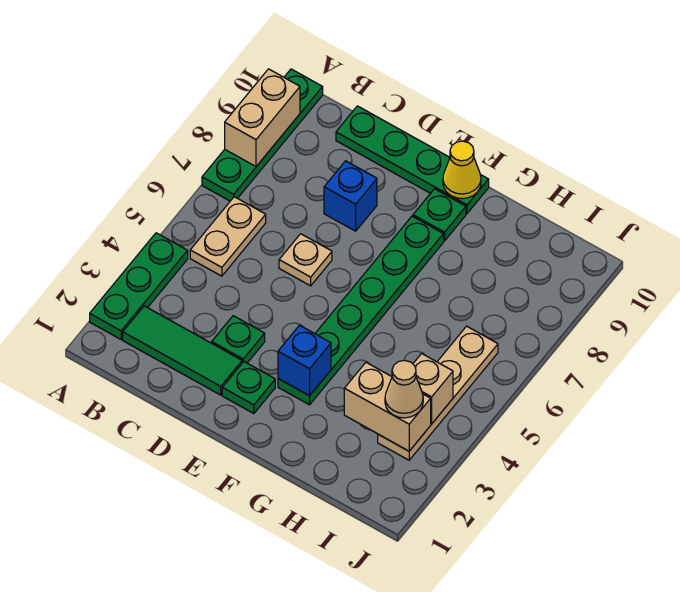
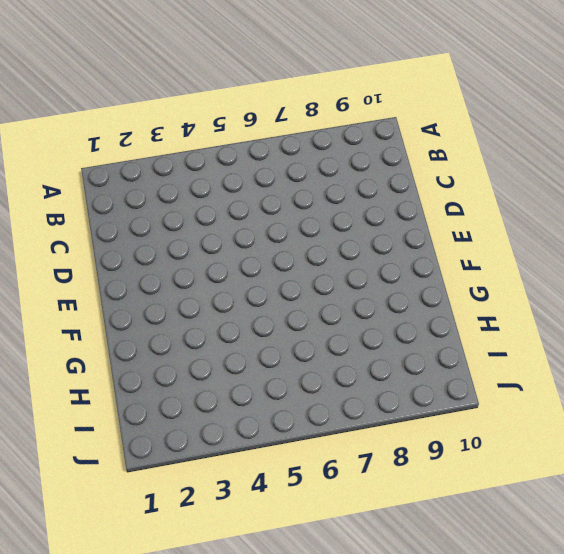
none -> green 1x3 plate [90,233,188,339]
none -> green 1x4 plate [202,69,323,201]
none -> green 1x3 tile [123,306,242,395]

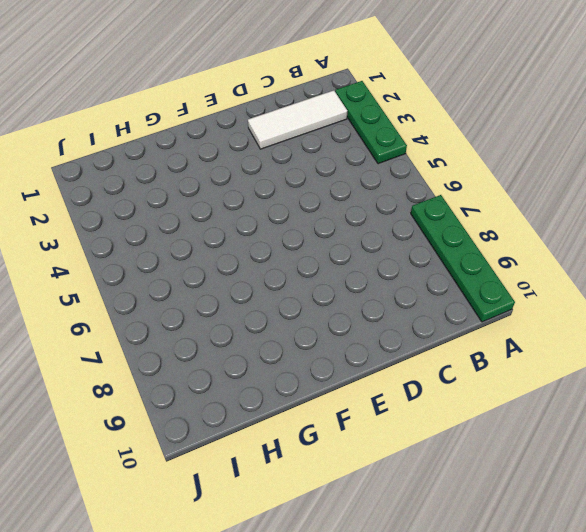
white 1x3 tile [248,90,347,149] -> green 1x3 tile [123,306,242,395]
none -> tan 1x2 plate [190,197,266,276]
none -> green 1x4 plate [336,106,489,214]
none -> green 1x1 plate [212,316,265,363]

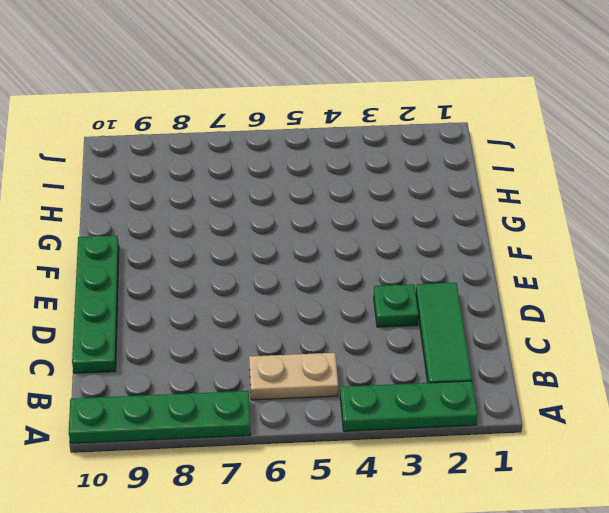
none -> tan 1x1 plate [279,234,332,286]
none -> blue 1x1 brick [324,161,377,231]
none -> green 1x1 plate [222,362,275,414]

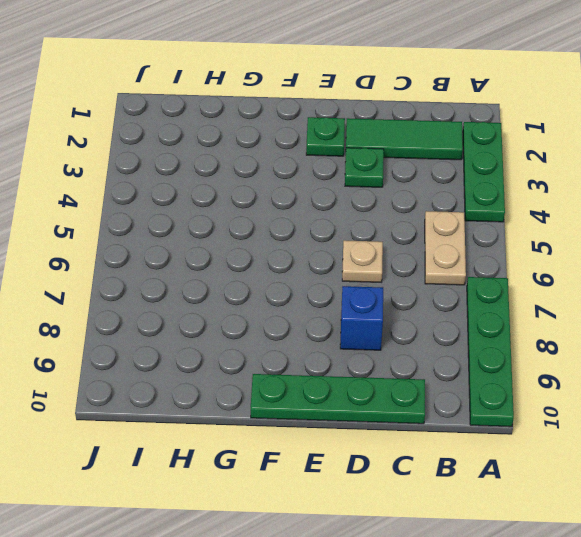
none -> green 1x6 plate [278,216,444,405]
none -> green 1x1 plate [413,189,466,241]
none -> tan 1x4 plate [378,326,498,460]

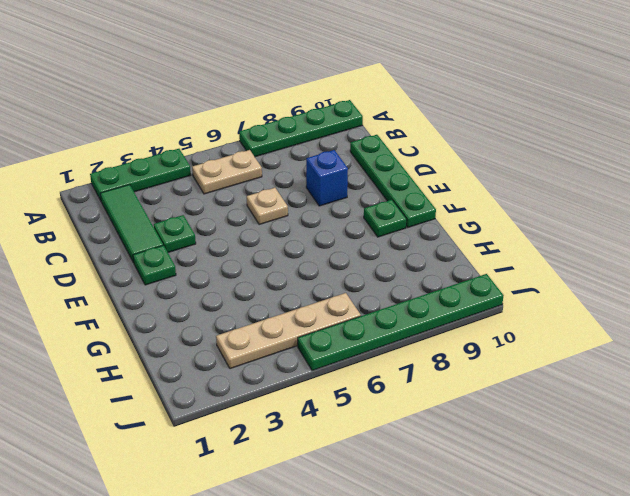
green 1x6 plate [298,274,504,371] -> green 1x6 plate moved to [278,216,444,405]
none -> tan 1x2 brick [225,69,300,166]
none -> blue 1x1 brick [278,325,331,396]
none -> yellow 1x1 cone [443,141,481,199]

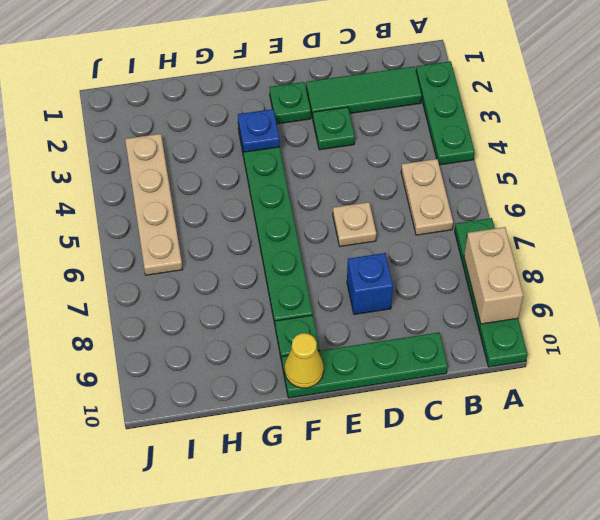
blue 1x1 plate [238,109,280,152] -> blue 1x1 brick [278,325,331,396]
none -> tan 1x2 brick [344,363,431,451]
none -> tan 1x1 brick [413,354,453,424]
none -> tan 1x1 cone [385,361,423,418]

